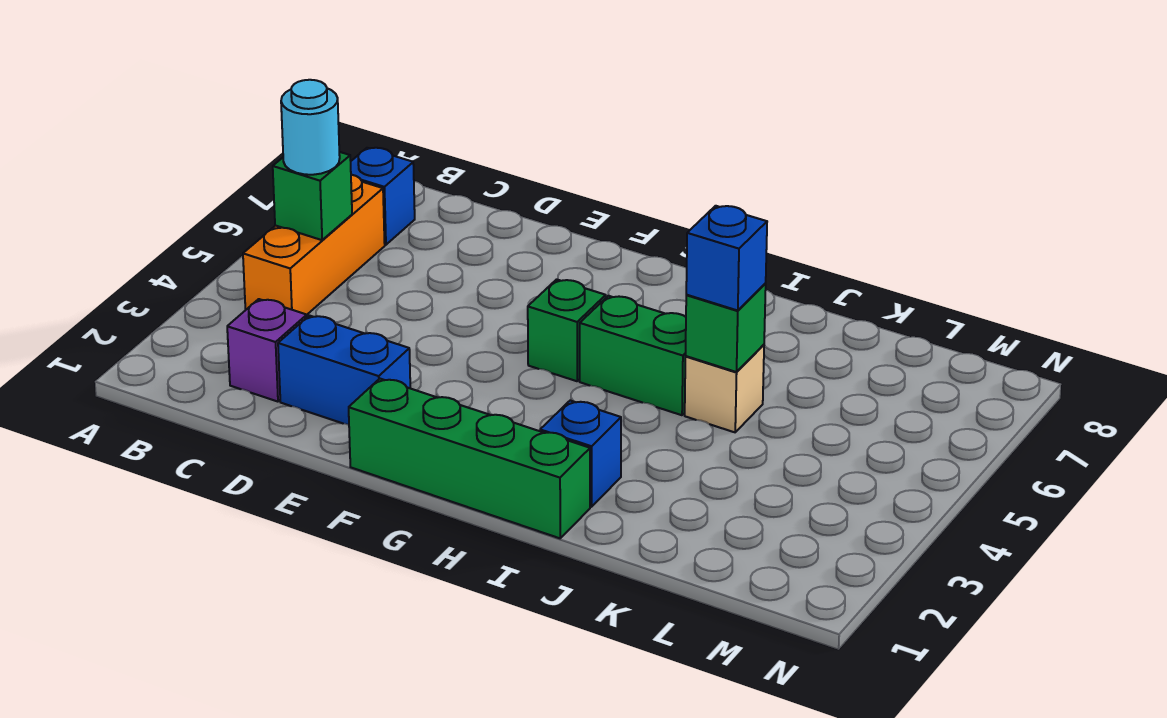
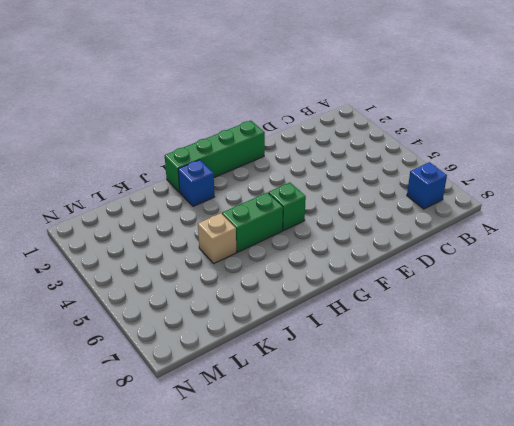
none -> orange 1x3 brick [243,175,385,315]
none -> purple 1x1 brick [227,299,307,402]
none -> blue 1x2 brick [278,315,410,425]

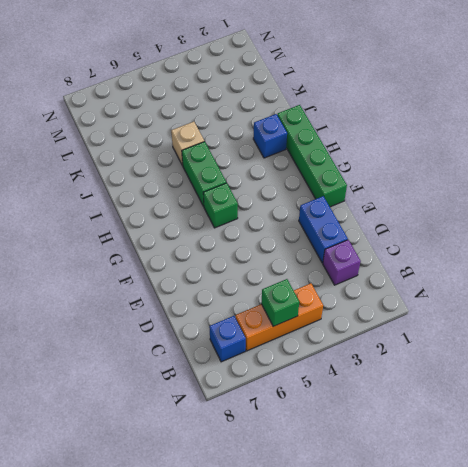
none -> green 1x1 brick [685,284,766,372]
none -> cyan 1x1 round brick [281,80,340,175]
none -> blue 1x1 brick [686,206,767,310]

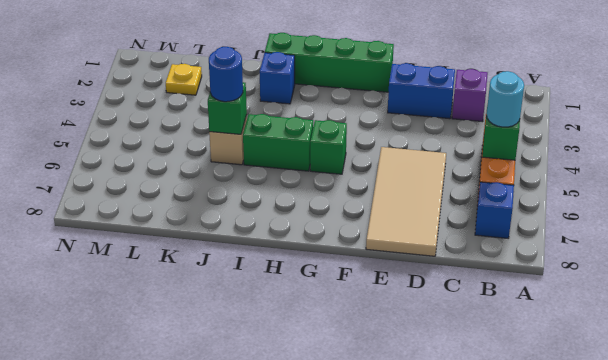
tan 2x4 tile [366,147,446,256] -> none
blue 1x1 round brick [209,47,243,102] -> blue 1x1 brick [686,206,767,310]
yellow 1x1 plate [166,64,202,95] -> none

